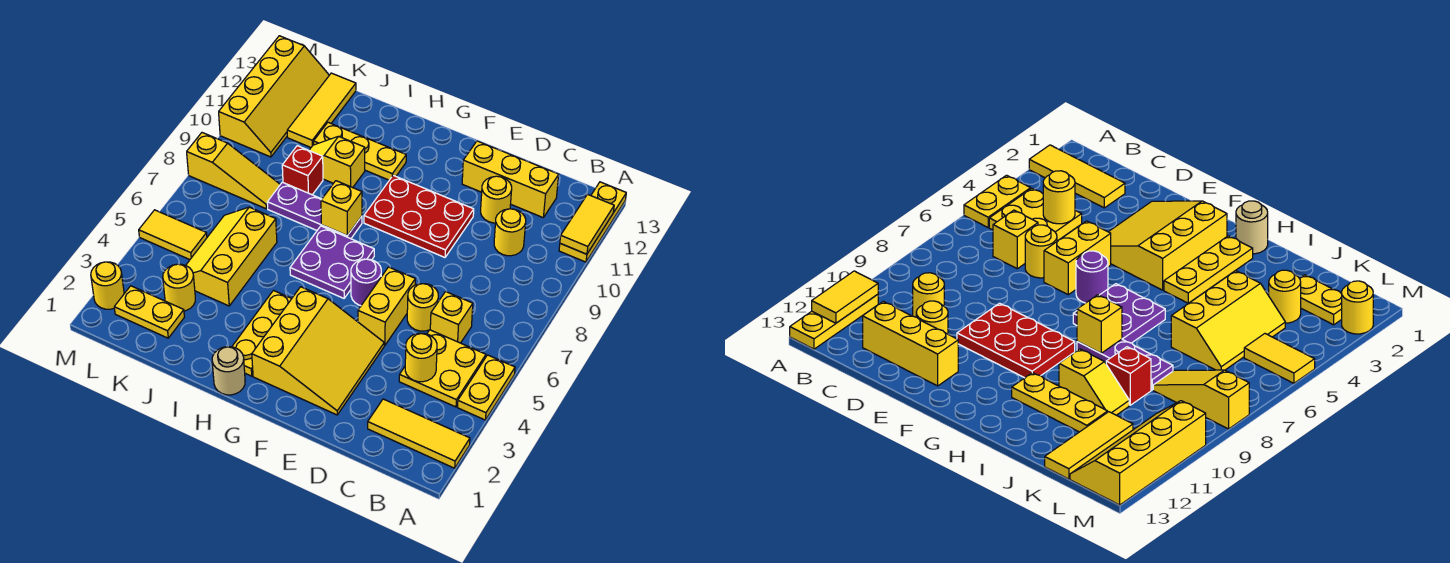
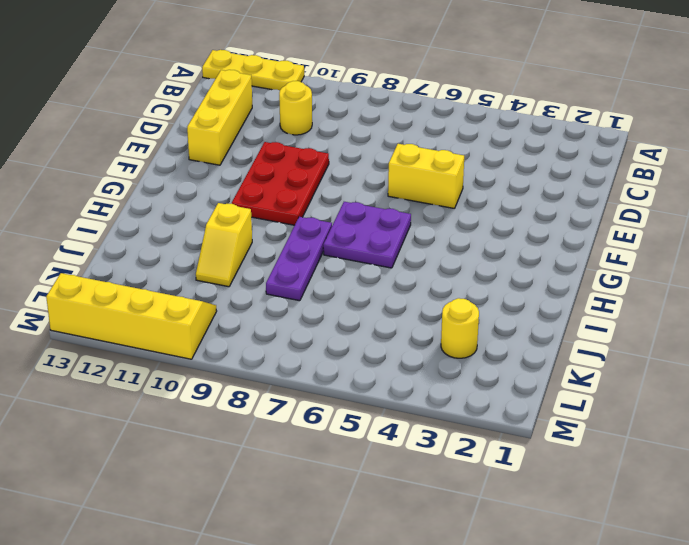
none -> yellow 1x3 tile [368,399,470,468]
none -> yellow 1x2 plate [458,355,515,420]
none -> yellow 2x2 plate [399,330,486,407]
none -> yellow 1x1 brick [430,292,473,343]

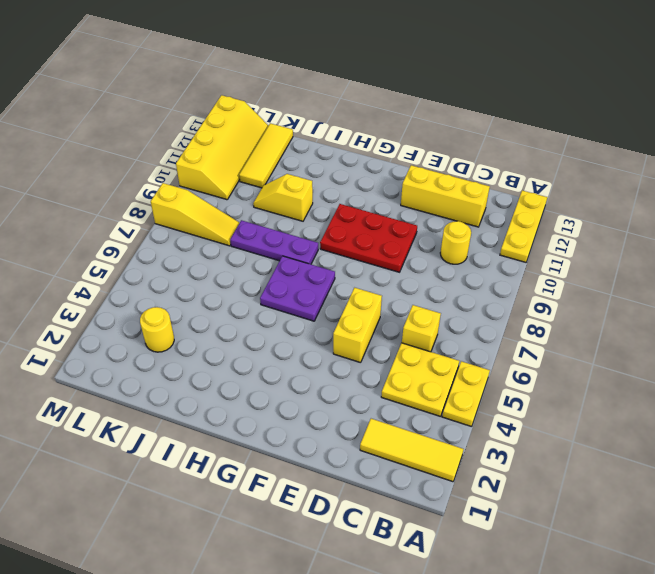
none -> yellow 1x1 round brick [407,284,438,331]
none -> yellow 1x1 round brick [481,176,512,223]
none -> yellow 3x3 slope [252,287,384,415]
none -> purple 1x1 round brick [351,259,381,306]

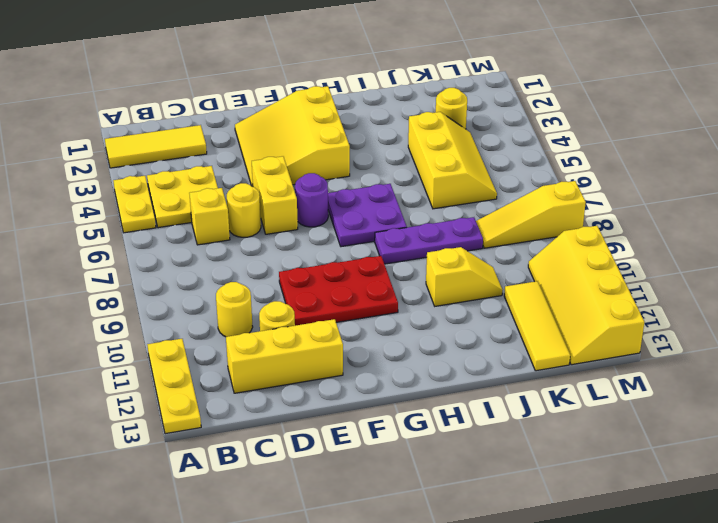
none -> tan 1x1 round brick [212,347,245,395]
none -> yellow 1x3 plate [232,291,292,376]
none -> yellow 1x3 plate [314,122,406,180]
none -> red 1x1 brick [282,146,323,195]

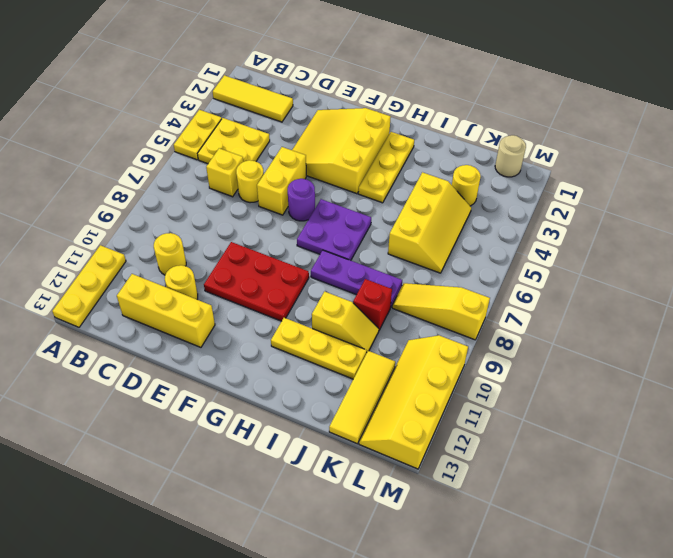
tan 1x1 round brick [495,135,526,177] -> tan 1x1 round brick moved to [212,347,245,395]
none -> yellow 1x2 plate [114,286,184,338]
none -> yellow 1x2 tile [139,210,207,260]
none -> yellow 1x1 round brick [91,262,124,309]
none -> yellow 1x2 tile [560,194,614,254]

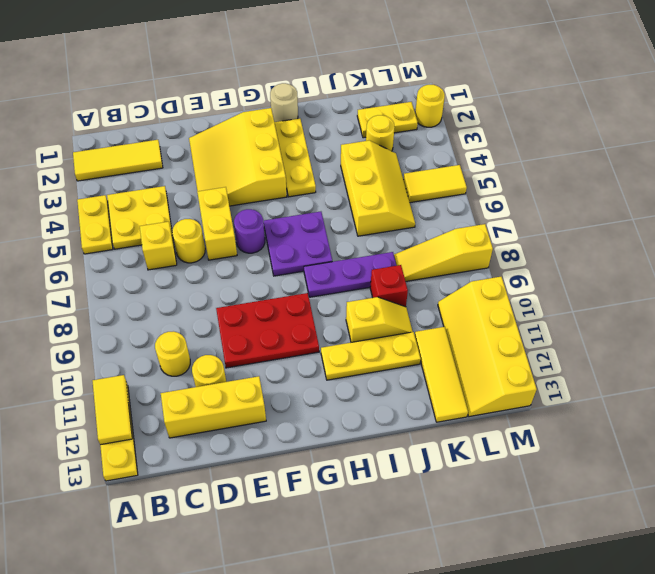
none -> yellow 1x1 round brick [405,333,437,382]
none -> yellow 1x1 brick [321,181,362,235]

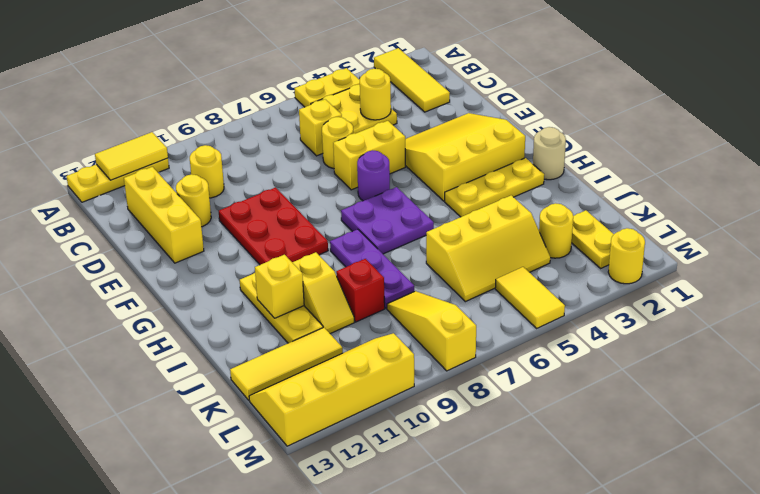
yellow 1x1 brick [255,255,304,318] -> yellow 1x1 brick moved to [321,181,362,235]

